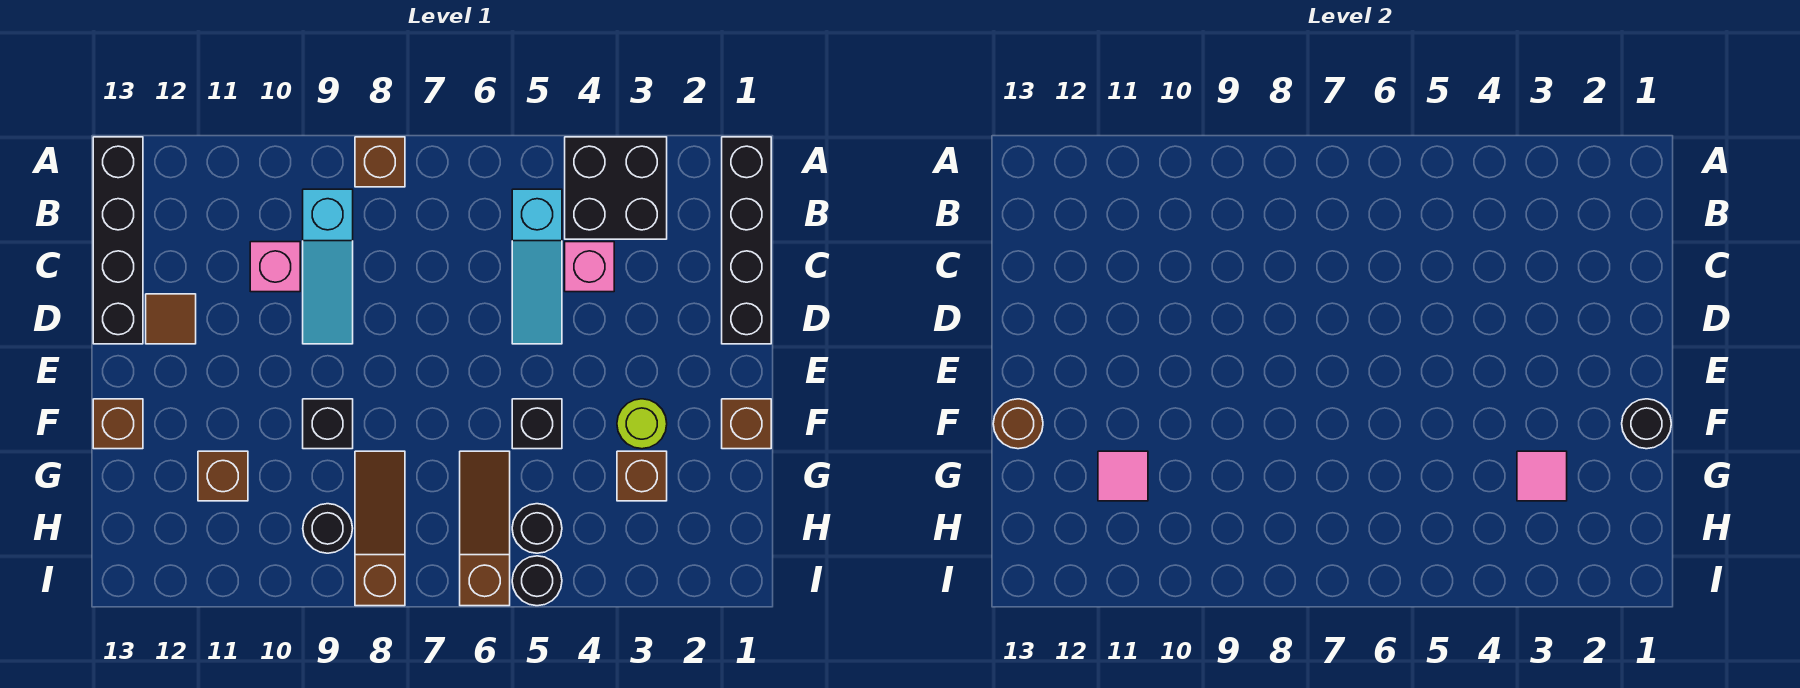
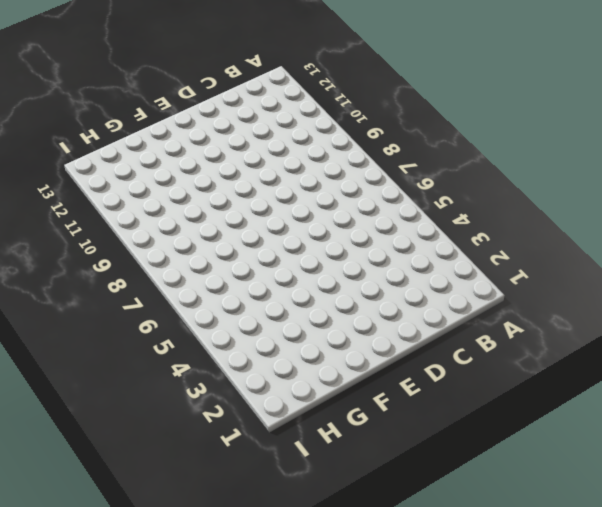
none -> black 1x4 brick [722,137,771,344]
none -> black 2x2 brick [565,137,667,239]
none -> brown 1x1 brick [355,137,405,187]

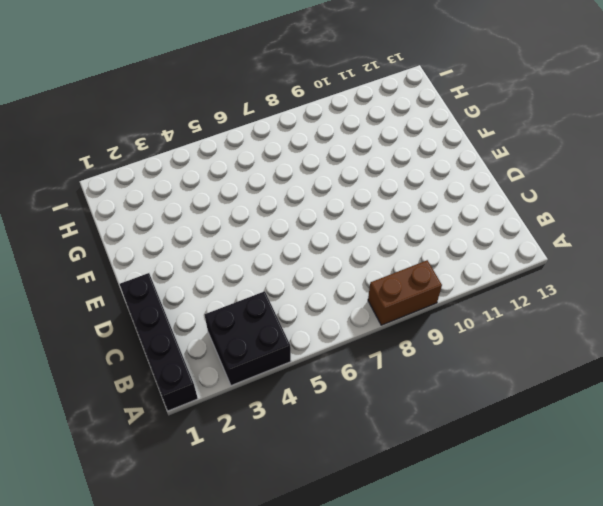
brown 1x2 brick [368,260,442,325] -> brown 1x1 brick [355,137,405,187]
none -> black 1x4 brick [93,137,143,344]
none -> cyan 1x3 slope [512,189,562,344]
none -> cyan 1x3 slope [303,189,353,344]

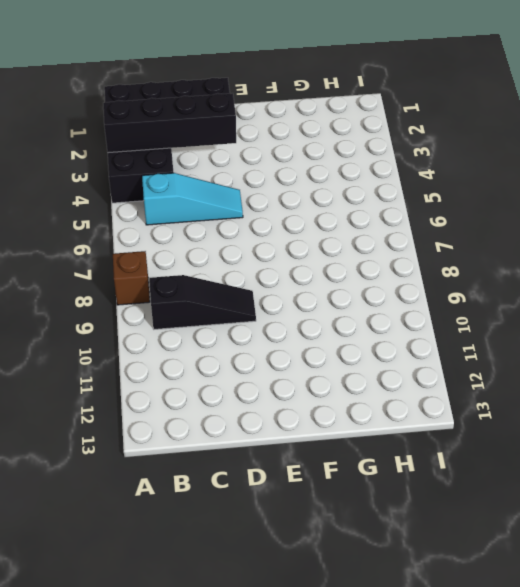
black 1x4 brick [103,93,236,153] -> black 1x4 brick moved to [93,137,143,344]
black 1x3 slope [149,275,256,329] -> cyan 1x3 slope [303,189,353,344]
none -> pink 1x1 brick [565,242,614,292]
none -> pink 1x1 brick [250,242,300,292]
none -> brown 1x1 tile [146,294,196,344]

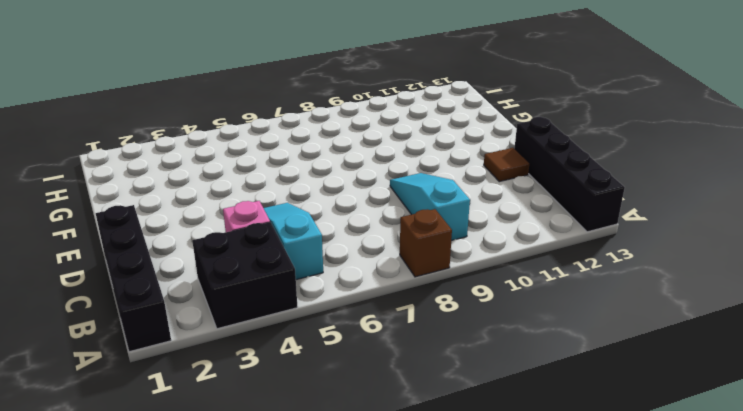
none -> pink 1x1 brick [250,242,300,292]
none -> brown 1x1 brick [722,399,771,449]
none -> lime 1x1 round brick [617,399,667,449]

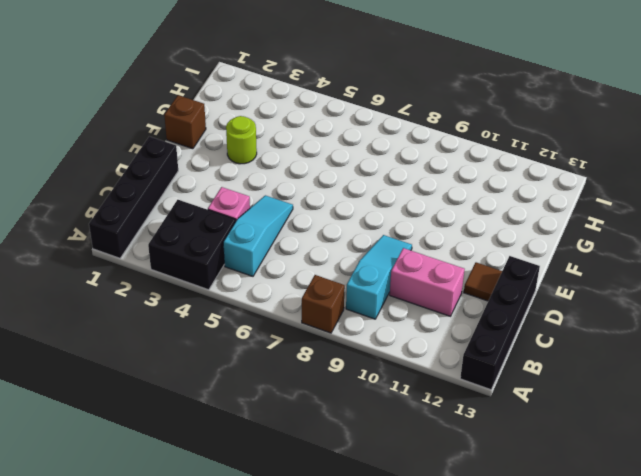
pink 1x2 brick [390,248,465,316] -> pink 1x1 brick [250,242,300,292]
none -> black 1x1 brick [512,399,562,449]
none -> black 1x1 brick [303,399,353,449]
none -> brown 1x1 brick [93,399,143,449]

